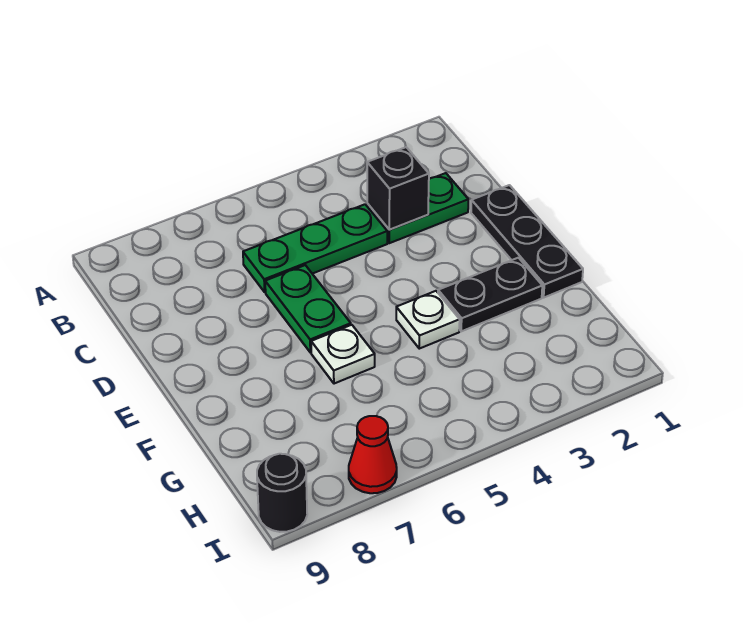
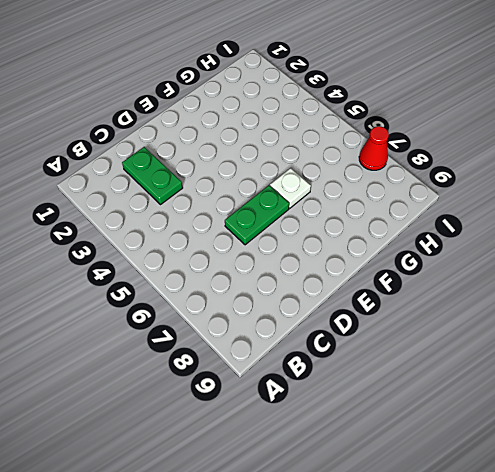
none -> green 1x3 plate [243,204,387,292]
none -> black 1x3 plate [471,185,583,297]

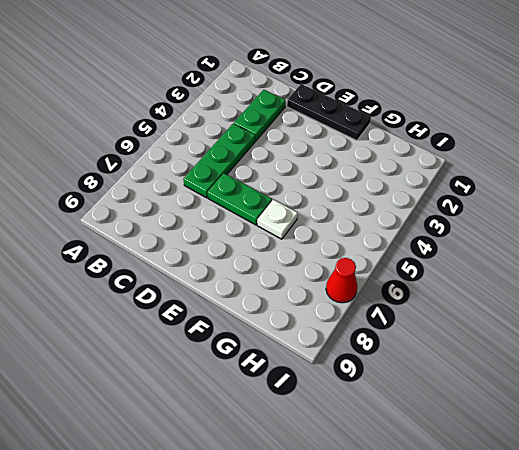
none -> black 1x2 plate [438,258,542,331]
none -> white 1x1 plate [396,291,460,349]

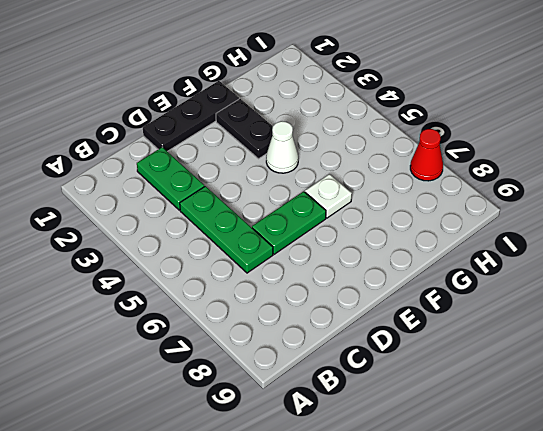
white 1x1 cone [266,121,298,173] -> white 1x1 plate [396,291,460,349]
none -> black 1x1 round brick [257,454,307,532]
none -> black 1x1 brick [367,147,429,230]

